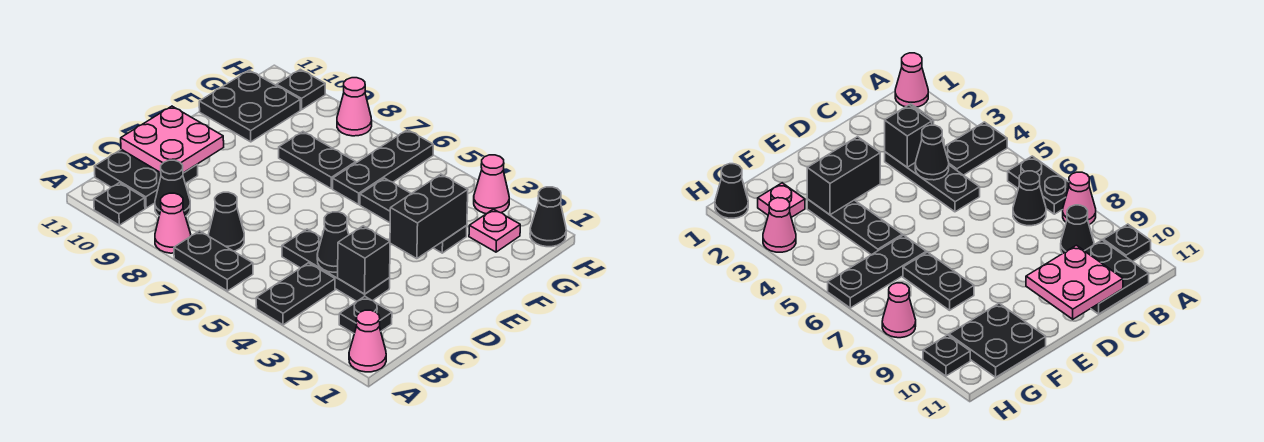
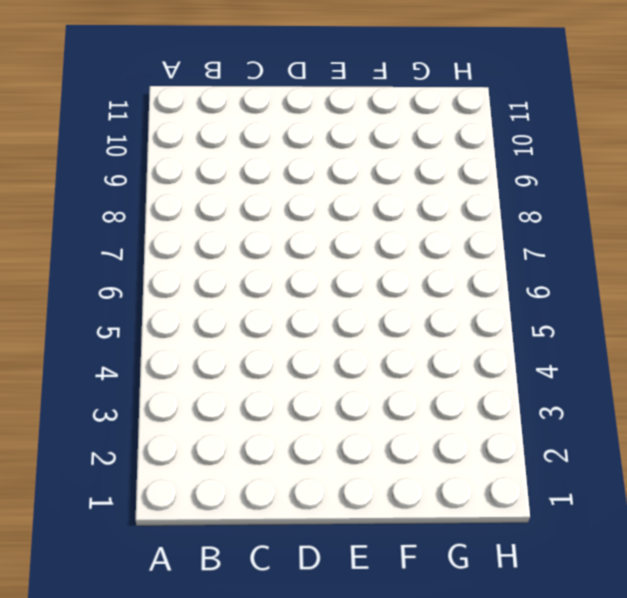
none -> pink 1x1 cone [349,310,386,372]
none -> black 1x2 plate [256,263,335,325]
none -> black 1x2 plate [174,231,253,291]

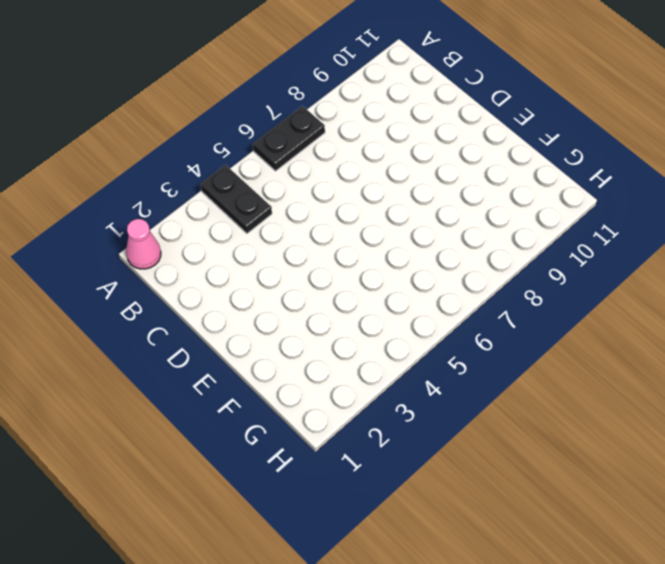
none -> pink 1x1 cone [155,193,191,253]
none -> black 1x1 plate [94,183,145,225]
none -> black 1x1 plate [339,296,392,333]

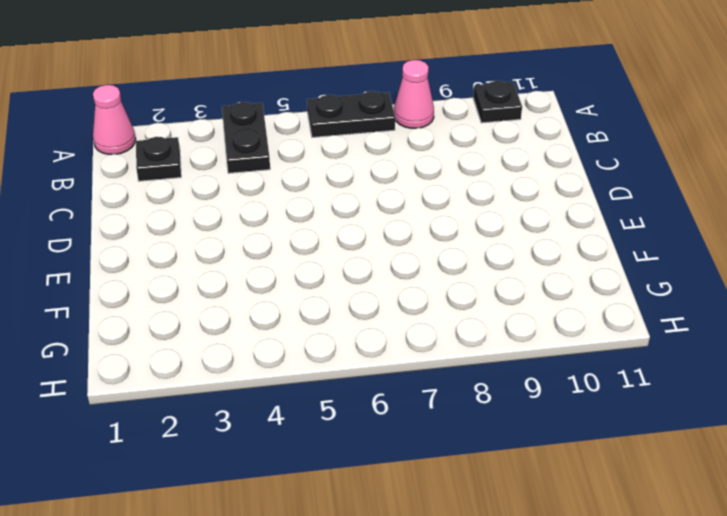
none -> black 1x1 cone [209,192,244,251]
none -> black 1x1 cone [155,160,190,216]
none -> black 2x2 plate [94,149,198,208]

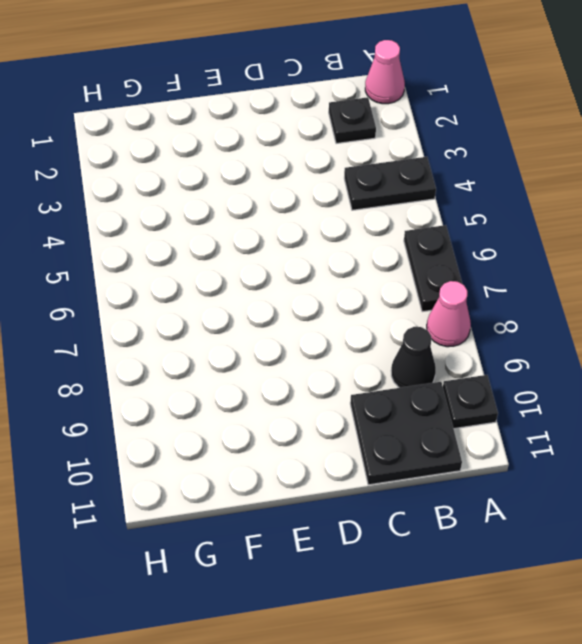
none -> black 1x1 cone [209,192,244,251]
none -> black 1x3 plate [282,229,390,301]
none -> black 1x3 plate [360,178,467,253]

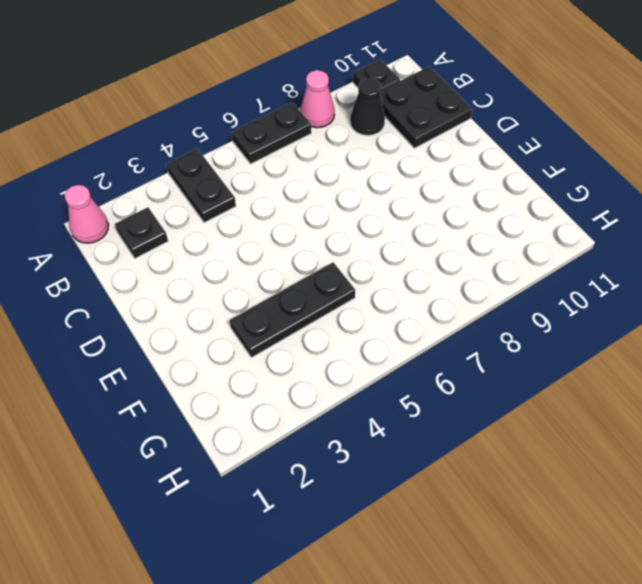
none -> black 1x1 cone [209,192,244,251]
none -> black 1x3 plate [282,229,390,301]
none -> black 1x3 plate [333,130,433,204]

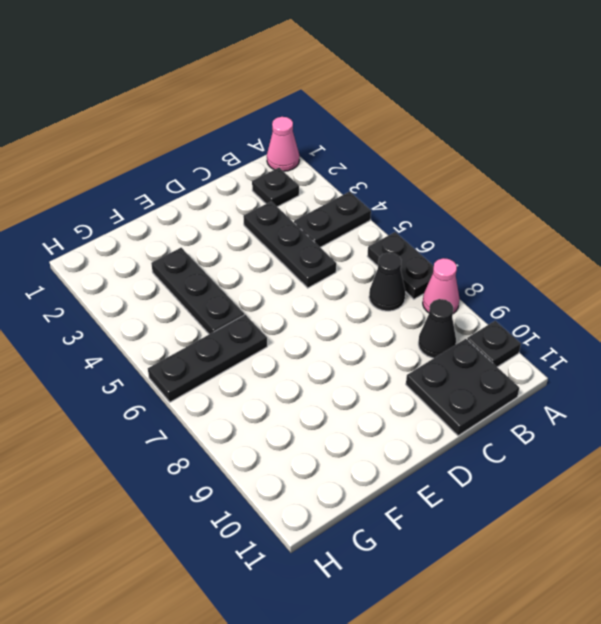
none -> black 1x2 plate [279,132,356,189]
none -> black 2x2 plate [199,70,300,142]
none -> pink 1x1 plate [469,209,520,252]

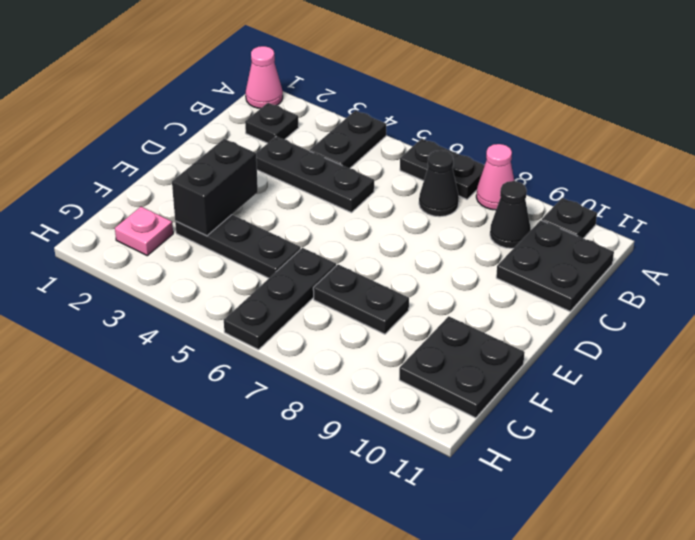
none -> black 1x1 cone [530,187,566,247]
none -> pink 1x1 cone [474,155,509,214]
none -> pink 1x1 cone [337,78,372,136]

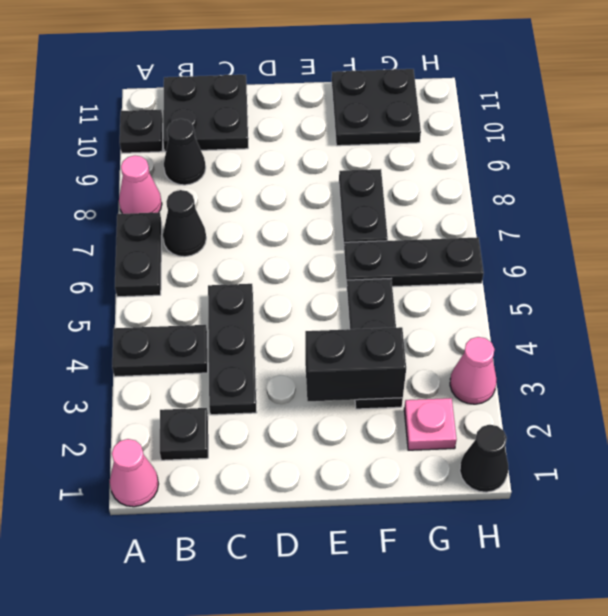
none -> pink 1x1 cone [337,78,372,136]
none -> black 1x1 plate [276,69,325,110]
none -> black 1x1 brick [338,226,390,294]

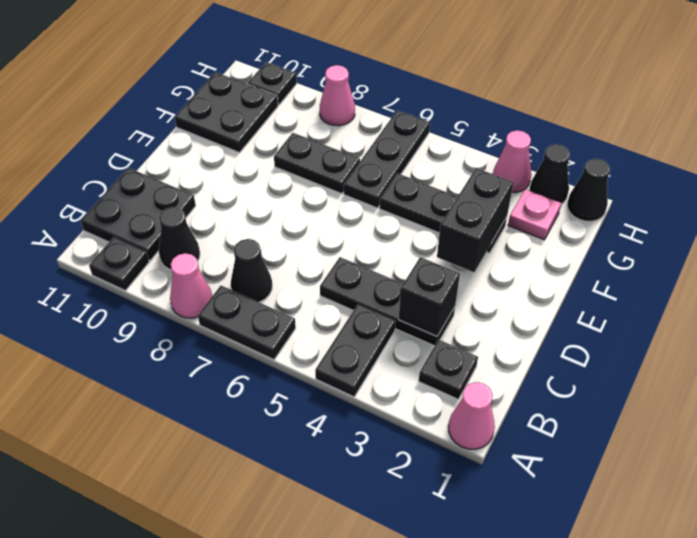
black 1x1 cone [529,144,570,204] -> black 1x1 cone moved to [317,212,349,272]
none -> pink 2x2 plate [121,106,224,173]

